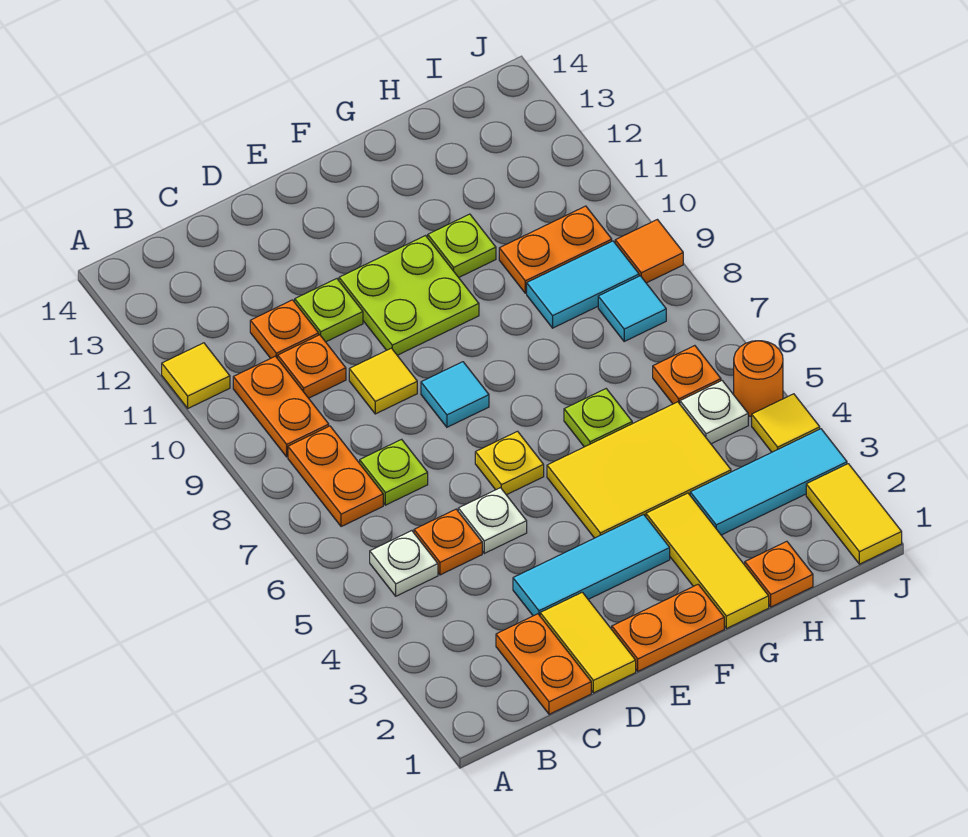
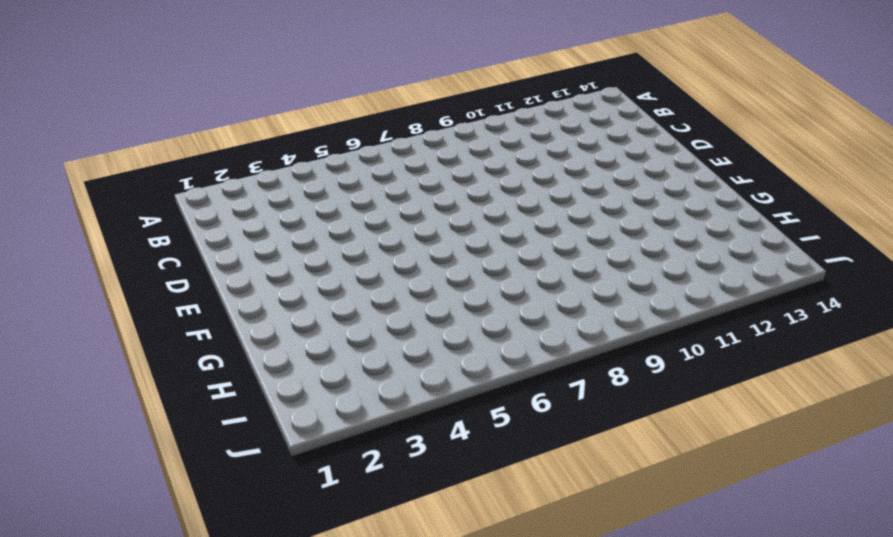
none -> yellow 1x1 tile [162,343,230,408]
none -> white 1x1 plate [370,531,438,596]
none -> orange 1x2 plate [288,426,383,527]
none -> orange 1x2 plate [233,356,329,457]

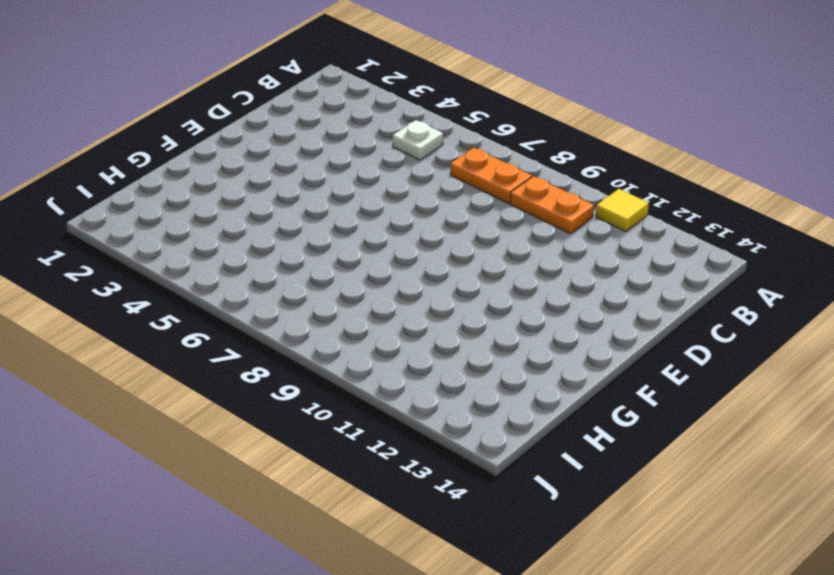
none -> orange 1x2 plate [496,614,591,714]
none -> orange 1x1 plate [414,509,482,575]
none -> lime 1x1 plate [360,439,428,505]
none -> orange 1x1 plate [278,335,346,398]

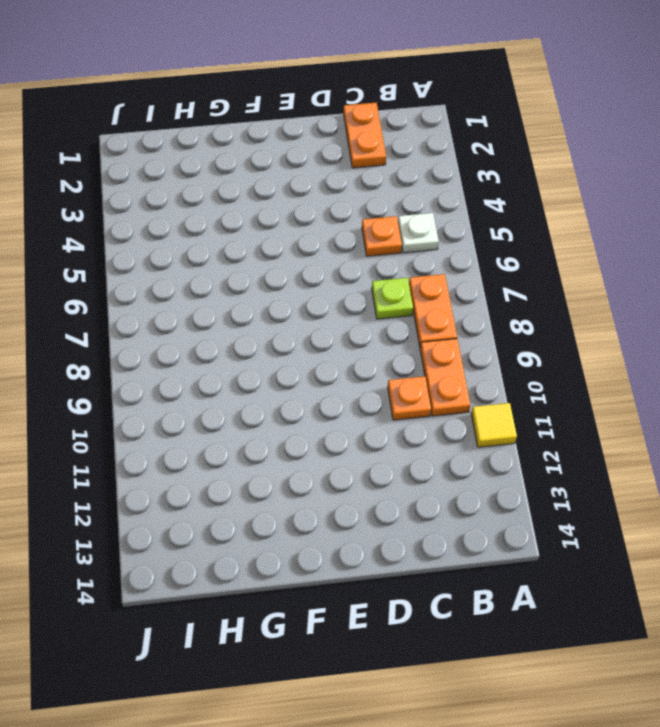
none -> orange 1x1 plate [250,300,319,359]
none -> yellow 1x2 tile [540,592,636,693]
none -> cyan 1x3 tile [513,515,670,616]
none -> white 1x1 plate [458,488,527,553]

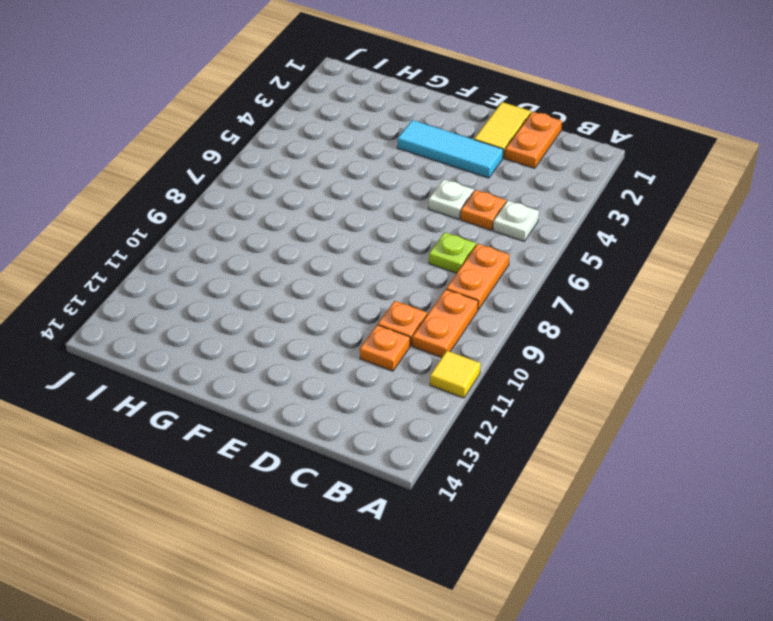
none -> yellow 1x1 tile [349,348,417,414]
none -> lime 1x1 plate [295,279,363,342]
none -> orange 1x2 plate [612,584,724,671]
none -> yellow 1x1 plate [475,431,544,495]

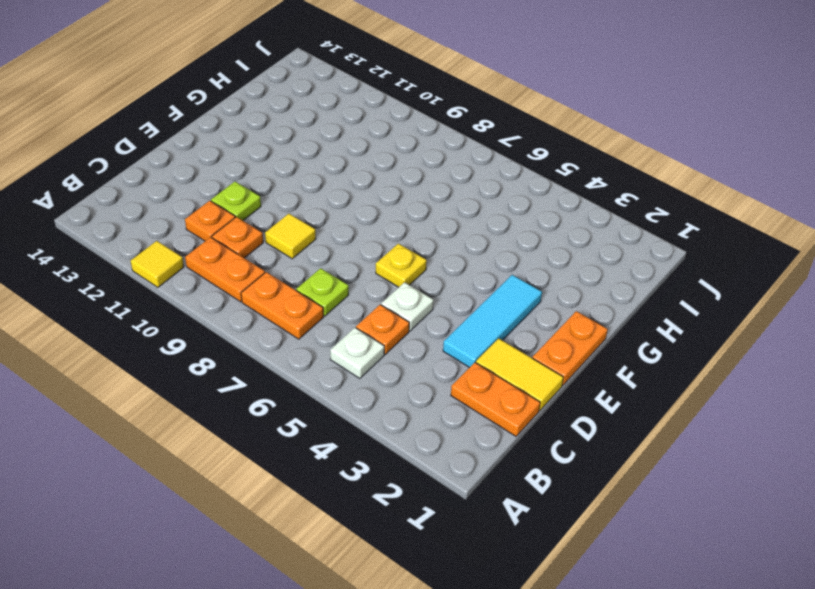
none -> cyan 1x1 tile [421,362,489,427]
none -> lime 2x2 plate [339,236,479,355]
none -> yellow 2x3 tile [547,402,731,538]
none -> yellow 1x3 tile [646,493,769,629]

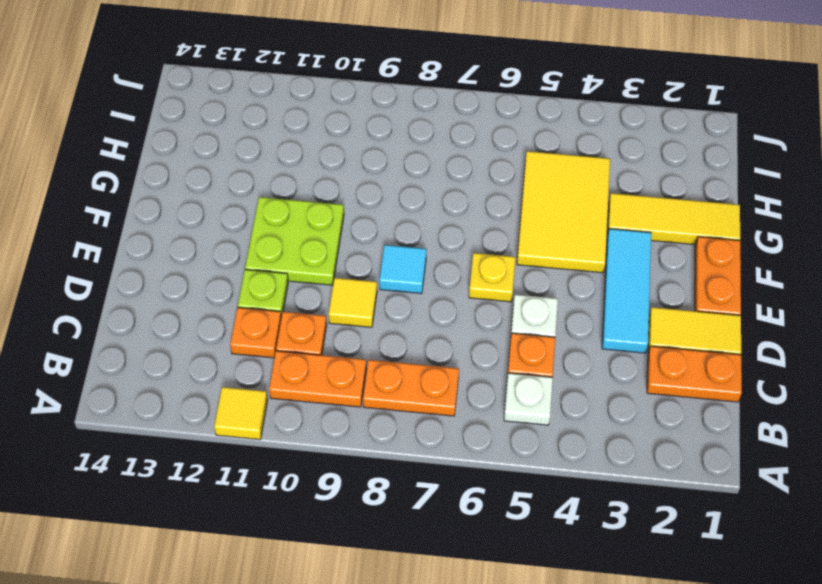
none -> lime 1x1 plate [360,439,428,505]
none -> lime 1x1 plate [564,389,632,447]
none -> lime 1x1 plate [428,214,496,277]
none -> orange 1x1 plate [745,541,813,607]

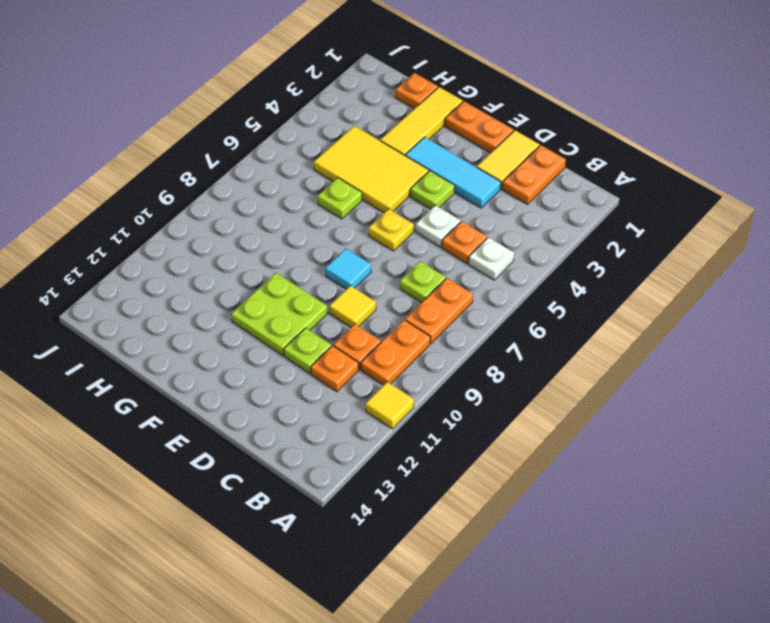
lime 1x1 plate [410,171,455,209] -> lime 1x1 plate moved to [428,214,496,277]
none -> cyan 1x3 tile [690,429,847,535]
none -> cyan 1x2 tile [527,241,639,328]
none -> orange 1x2 plate [499,206,612,293]
none -> white 1x1 plate [680,381,748,444]

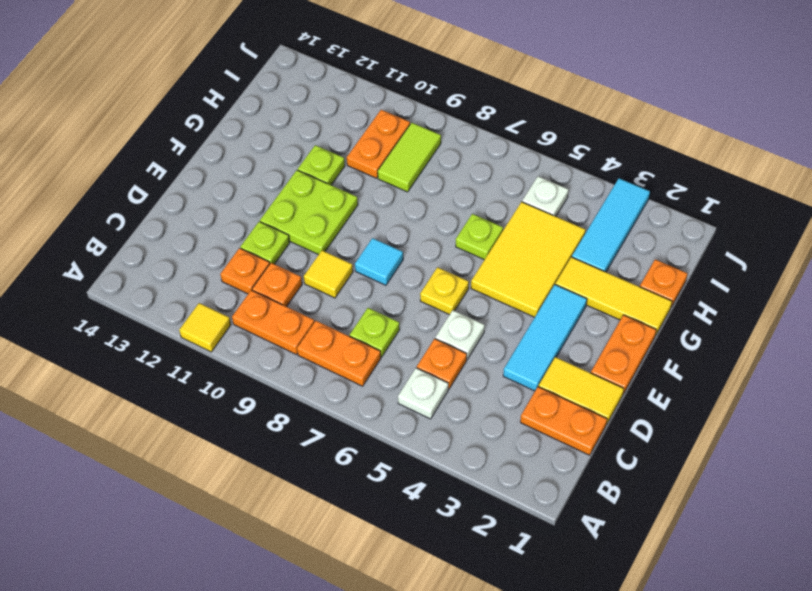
lime 1x2 tile [378,123,441,192] -> cyan 1x2 tile [527,241,639,328]
none -> orange 1x1 plate [653,346,721,404]
none -> cyan 1x1 tile [598,276,666,341]
none -> yellow 1x2 tile [806,464,902,564]
none -> yellow 1x1 tile [752,394,820,452]

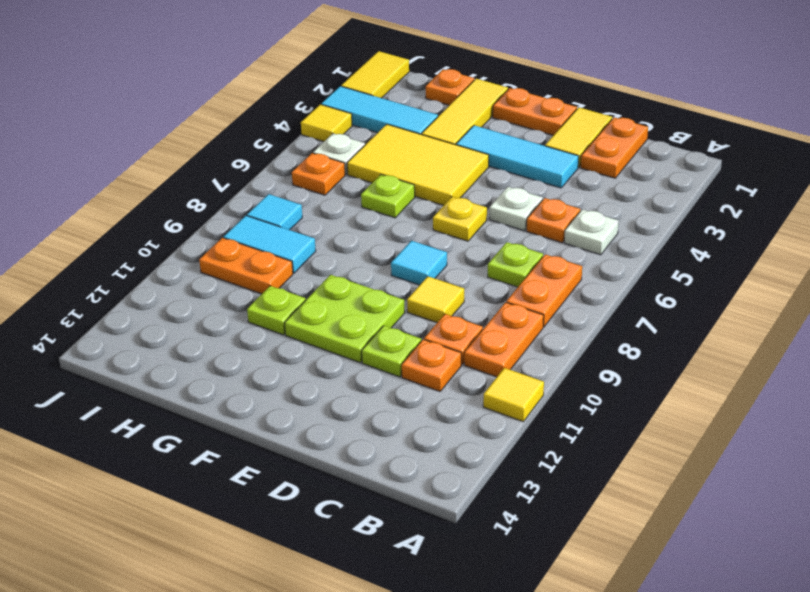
none -> orange 1x1 round brick [734,341,783,417]
none -> orange 1x1 tile [615,220,683,283]

